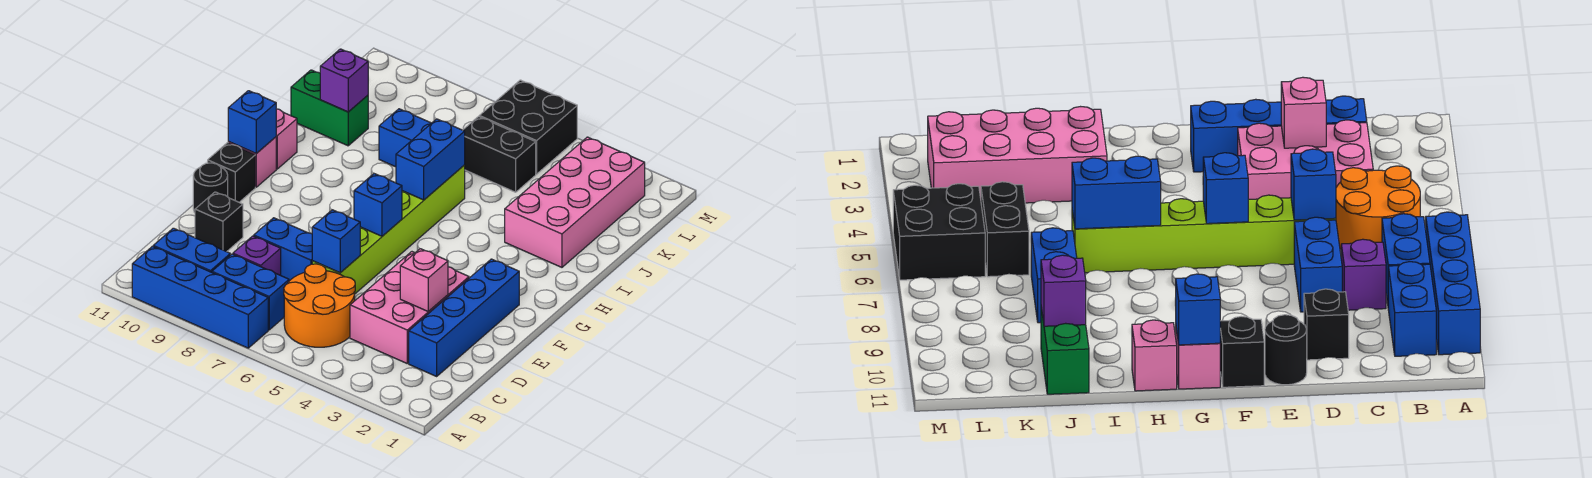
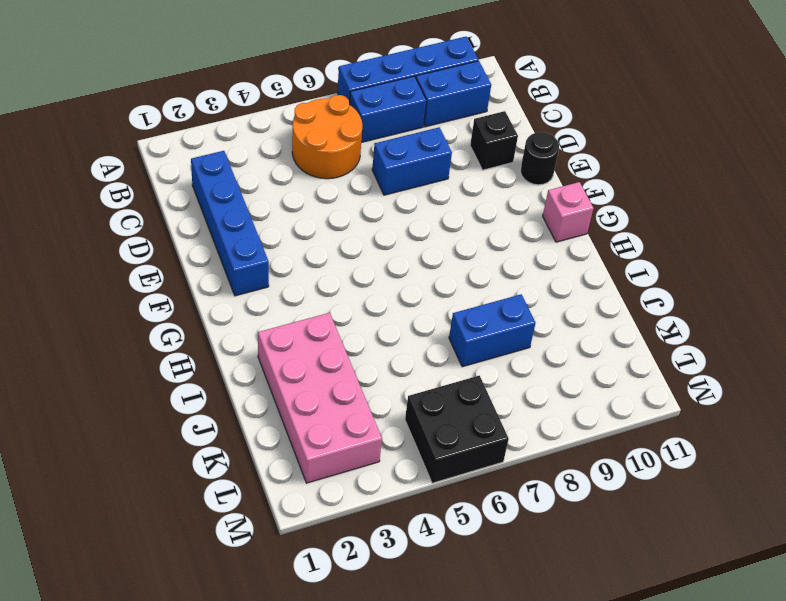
none -> pink 2x3 brick [350,252,469,363]
none -> purple 1x1 brick [233,236,281,275]
none -> lime 1x6 brick [312,165,465,294]

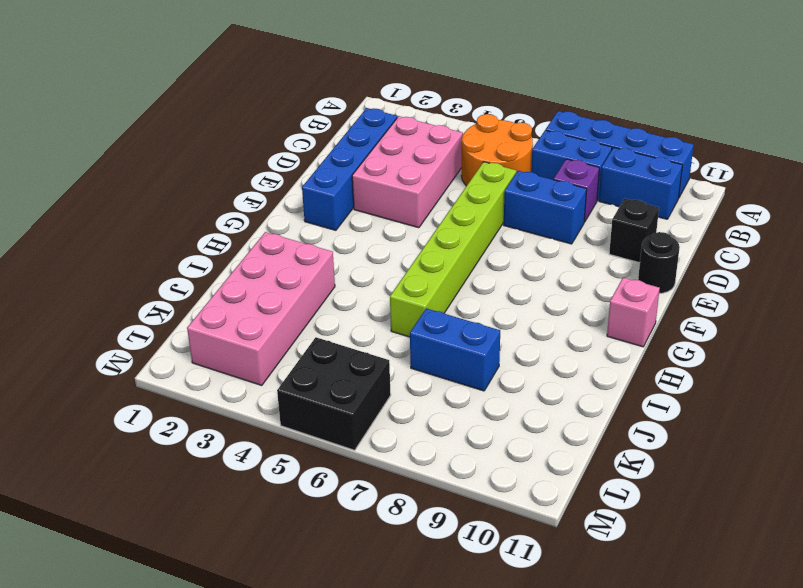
none -> black 1x1 brick [208,143,255,202]
none -> pink 1x1 brick [276,109,297,169]
none -> green 1x2 brick [291,70,368,146]

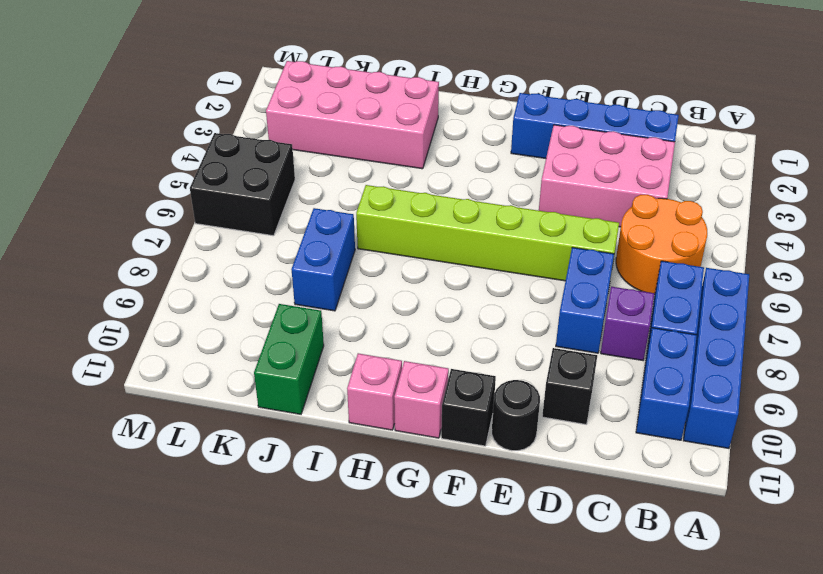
none -> black 1x2 brick [463,117,536,192]
none -> pink 1x1 brick [400,249,448,311]
none -> blue 1x1 brick [312,210,360,273]

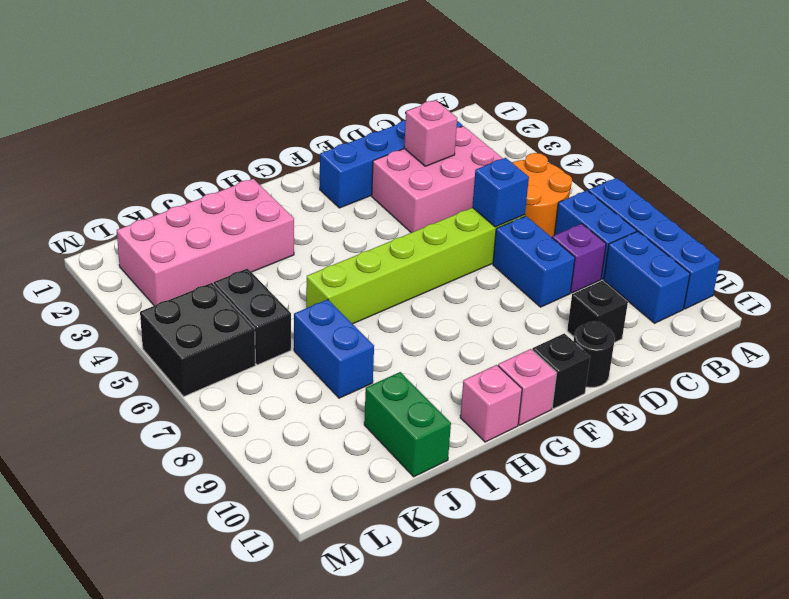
none -> blue 1x1 brick [354,174,402,236]
none -> blue 1x1 brick [228,91,276,153]
none -> blue 1x2 brick [396,119,465,200]

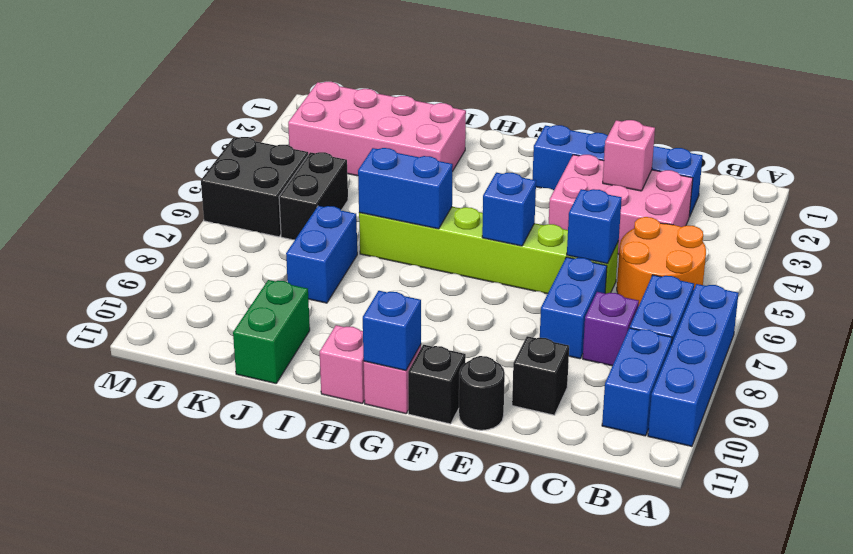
none -> purple 1x1 brick [320,49,368,112]

